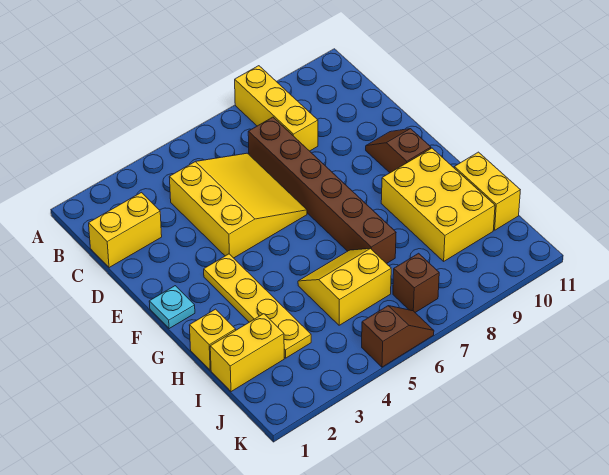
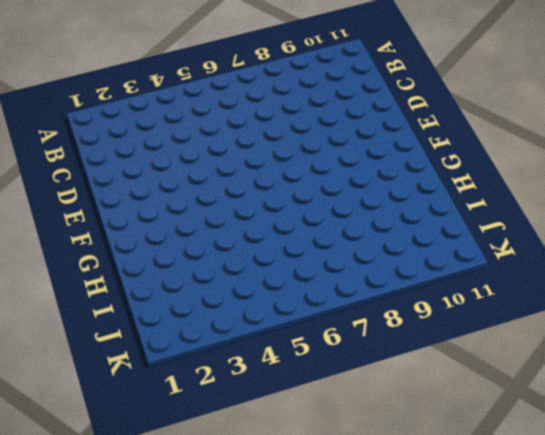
none -> yellow 1x3 brick [235,66,318,151]
none -> yellow 1x2 brick [89,193,162,268]
none -> yellow 3x3 slope [169,153,307,258]

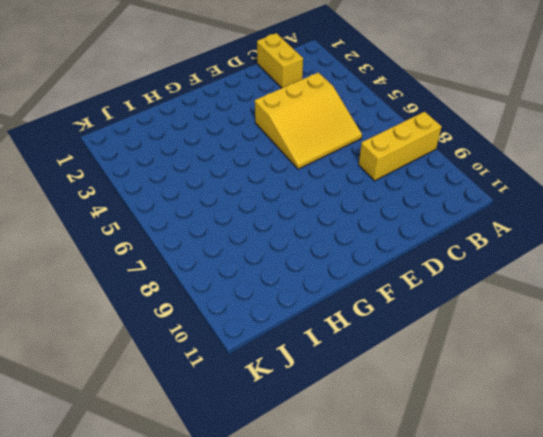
none -> brown 1x6 brick [248,117,396,264]
none -> brown 1x2 slope [366,129,431,173]
none -> cyan 1x1 plate [149,286,195,329]

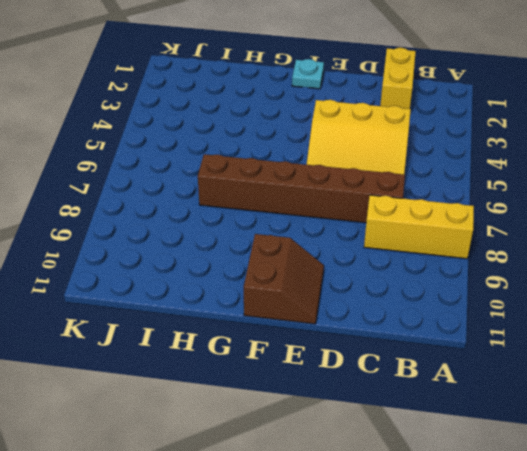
brown 2x2 slope [244,234,324,324] -> brown 1x2 slope [366,129,431,173]
none -> yellow 1x4 plate [204,254,311,358]
none -> yellow 2x3 brick [381,148,495,261]
none -> yellow 1x1 brick [189,309,236,370]

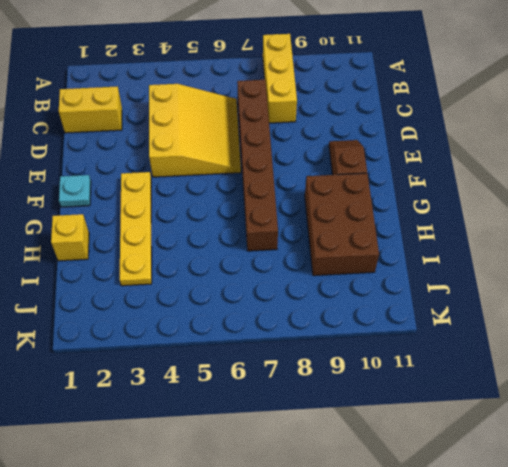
brown 2x3 brick [305,173,379,276] -> yellow 2x3 brick [381,148,495,261]
none -> yellow 2x2 slope [298,249,391,325]
none -> yellow 1x2 brick [454,152,520,230]
none -> yellow 1x2 brick [210,314,284,392]

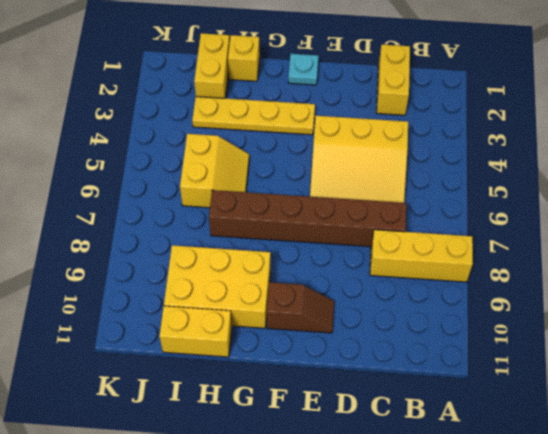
none -> brown 1x1 brick [393,253,439,312]
none -> brown 1x2 slope [362,306,434,367]

